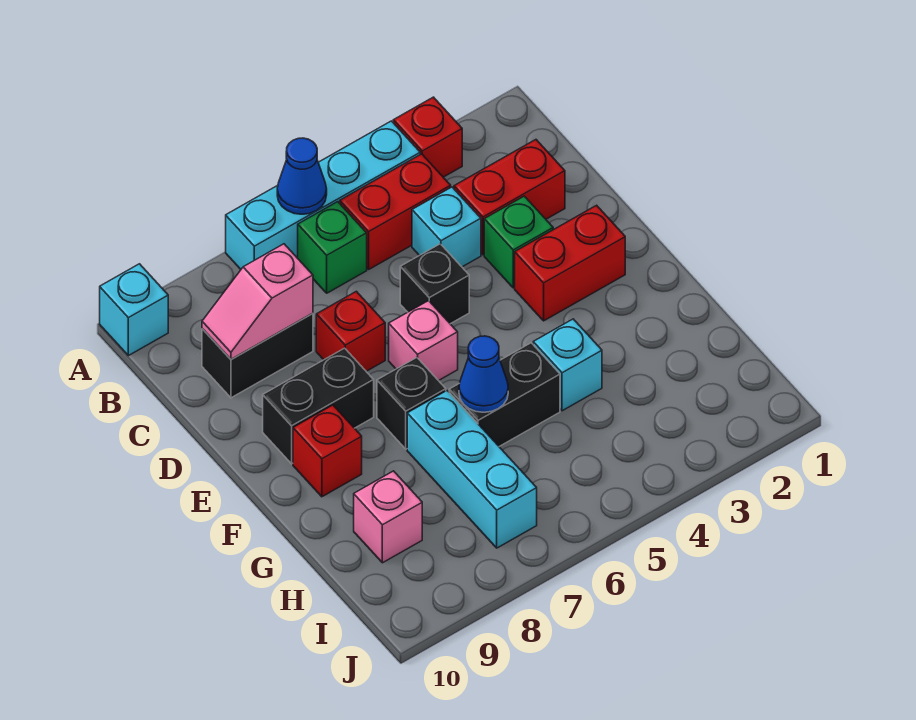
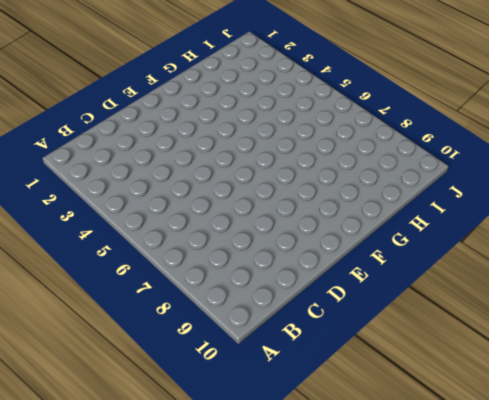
none -> red 1x1 brick [393,97,462,177]
none -> cyan 1x4 brick [226,121,420,269]
none -> cyan 1x1 brick [100,264,168,356]

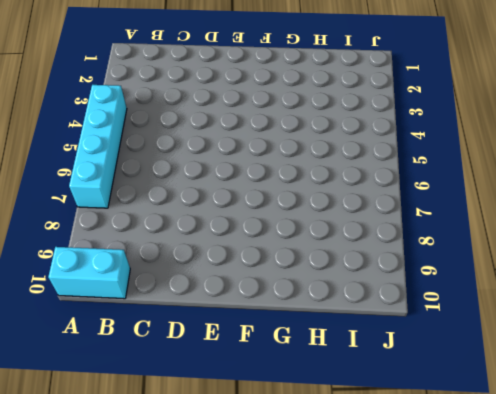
cyan 1x2 brick [48,247,130,299] -> cyan 1x1 brick [100,264,168,356]
none -> red 1x1 brick [393,97,462,177]
none -> red 1x2 brick [340,154,451,269]
none -> green 1x1 brick [298,202,367,293]

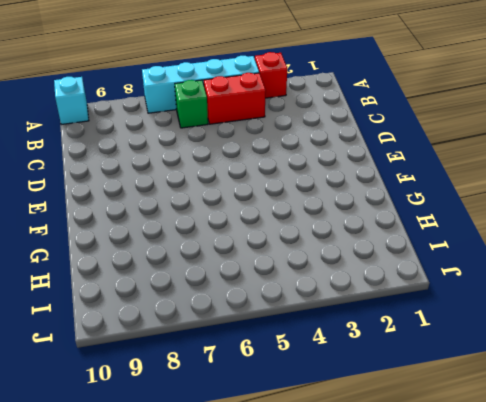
none -> red 1x2 brick [454,140,565,255]
none -> cyan 1x1 brick [412,187,481,267]
none -> black 1x2 brick [202,313,313,398]

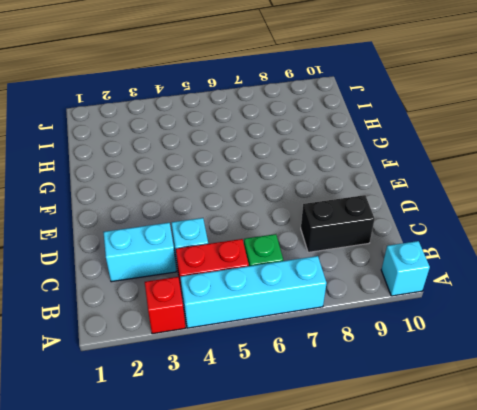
cyan 1x2 brick [103,223,176,282] -> red 1x2 brick [454,140,565,255]
none -> green 1x1 brick [484,196,553,288]
none -> black 1x1 brick [400,244,469,324]
none -> red 1x1 brick [316,291,385,371]

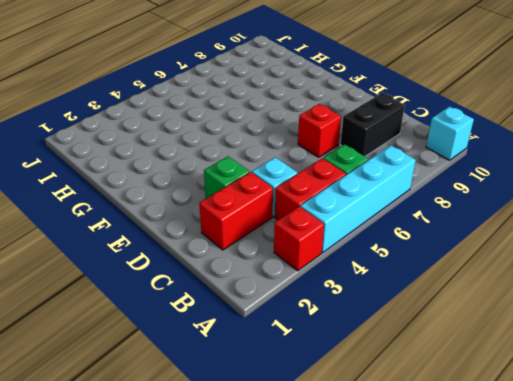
none -> black 1x1 brick [400,244,469,324]
none -> red 1x2 brick [515,205,625,321]
none -> pink 1x1 brick [389,301,458,381]

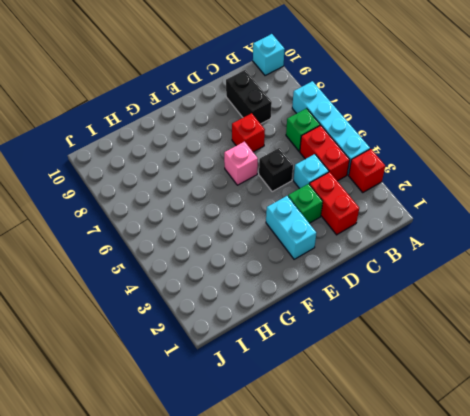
cyan 1x2 brick [266,196,316,259] -> red 1x2 brick [515,205,625,321]
none -> black 1x2 brick [263,348,374,464]
none -> black 1x1 brick [377,358,446,449]
none -> red 1x1 brick [293,405,362,497]

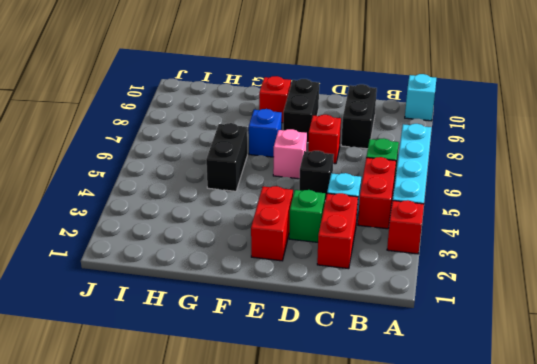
blue 1x1 brick [249,109,282,157] -> black 1x1 brick [377,358,446,449]
none -> cyan 1x1 brick [533,319,602,411]
none -> cyan 1x3 brick [407,391,537,548]
none -> pink 1x1 brick [354,471,422,563]

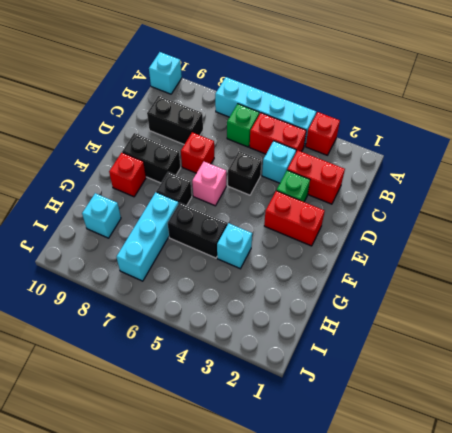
cyan 1x1 brick [82,193,121,238] -> pink 1x1 brick [354,471,422,563]
none -> blue 1x1 cone [277,138,327,214]
none -> pink 1x2 slope [202,244,313,359]
none -> blue 1x1 cone [459,336,508,412]

